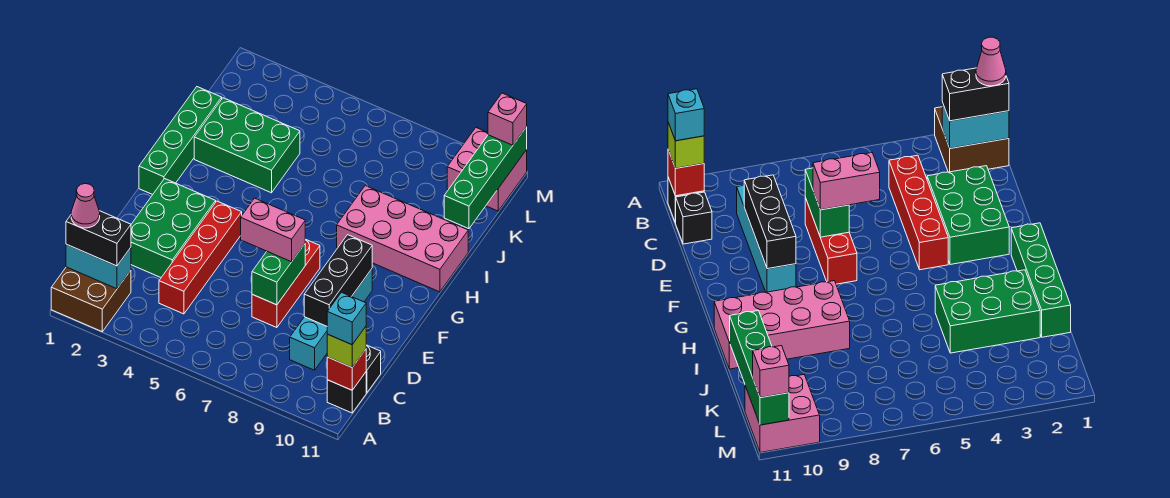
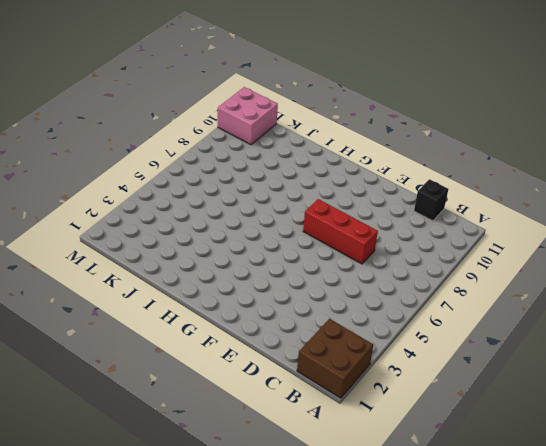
none -> black 1x1 brick [327,372,366,413]
none -> red 1x4 brick [159,201,242,314]
none -> cyan 1x4 brick [290,269,372,370]

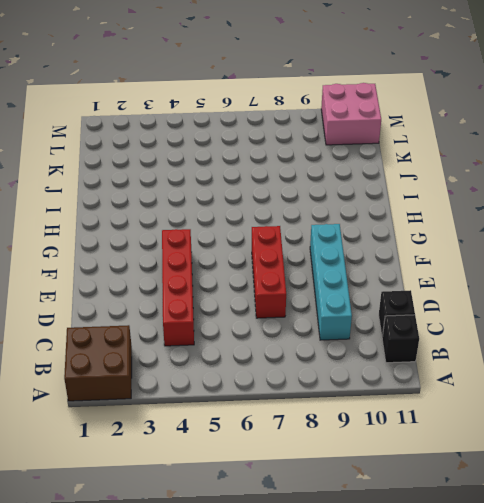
none -> green 2x3 brick [131,179,216,277]
none -> green 1x4 brick [139,87,222,195]
none -> pink 2x4 brick [337,186,468,292]

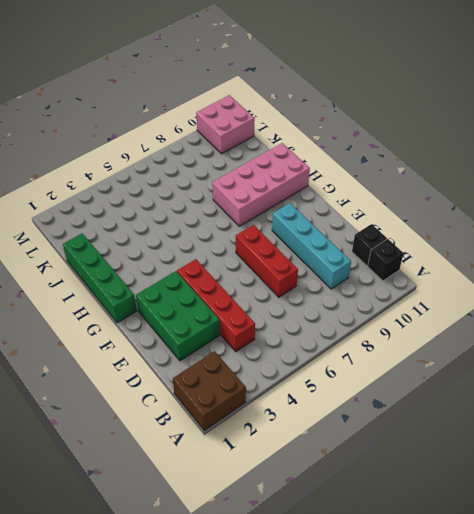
none -> green 2x3 brick [194,98,300,193]
none -> cyan 1x2 brick [66,244,131,289]
none -> red 1x1 brick [327,349,366,390]

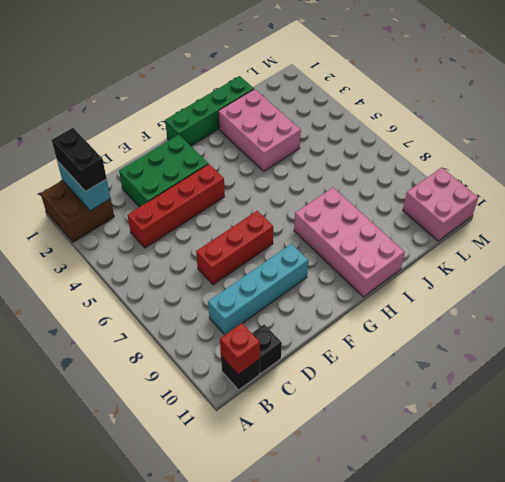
pink 2x3 brick [218,89,301,171] -> green 2x3 brick [194,98,300,193]
none -> green 1x2 brick [252,244,305,305]
none -> black 1x3 brick [304,235,372,326]
none -> green 1x4 brick [444,127,527,229]

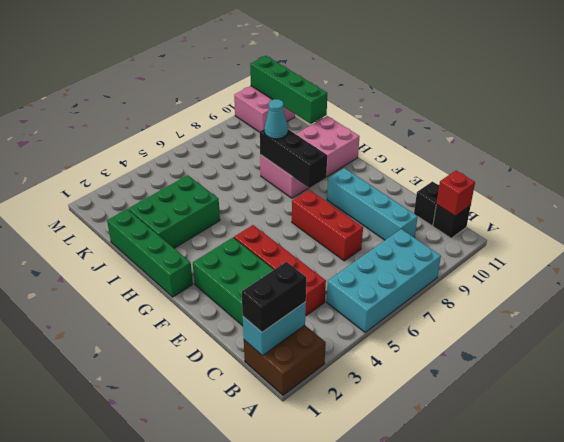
cyan 2x4 brick [327,229,441,332] -> none
black 1x3 brick [260,129,327,188] -> black 1x3 brick moved to [304,235,372,326]
cyan 1x1 cone [265,99,288,139] -> none
none -> green 1x2 brick [252,244,305,305]
none -> lime 1x1 brick [327,327,366,367]
none -> pink 1x2 brick [241,198,305,262]

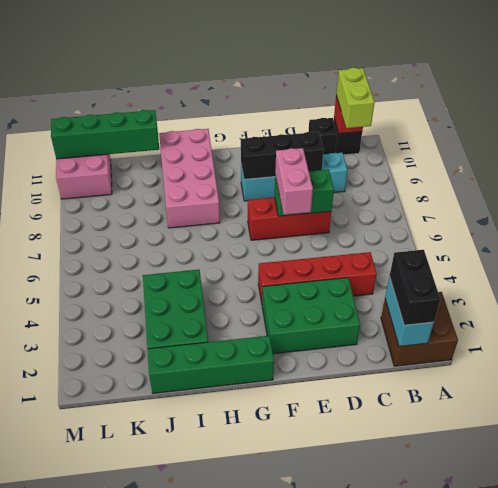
lime 1x2 brick [336,68,375,128] -> lime 1x1 brick [327,327,366,367]
none -> pink 1x1 brick [488,93,527,145]
none -> pink 1x1 cone [71,184,100,228]
none -> cyan 1x1 brick [327,292,366,345]

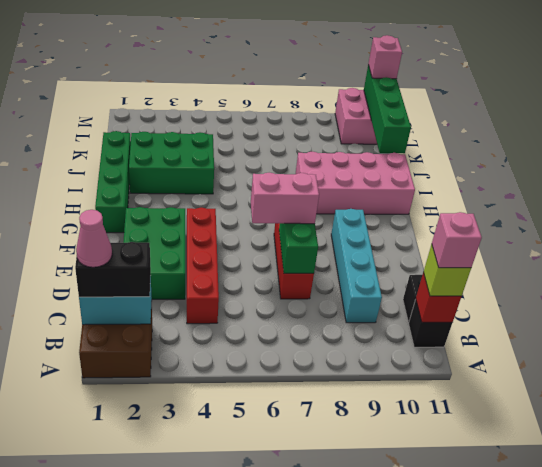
pink 1x1 brick [432,212,482,268] -> cyan 1x1 brick [327,292,366,345]
none -> black 1x3 brick [304,235,372,326]

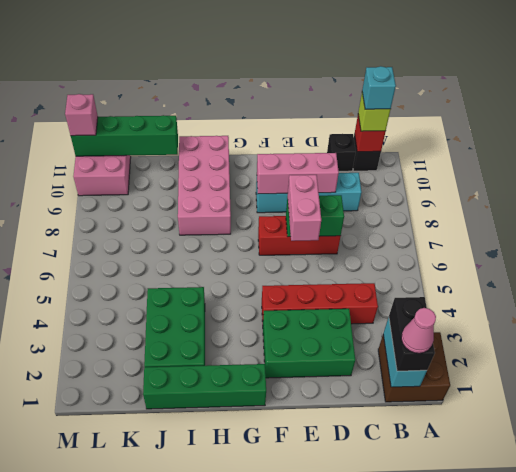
pink 1x3 brick [257,153,339,194] -> black 1x3 brick [304,235,372,326]

